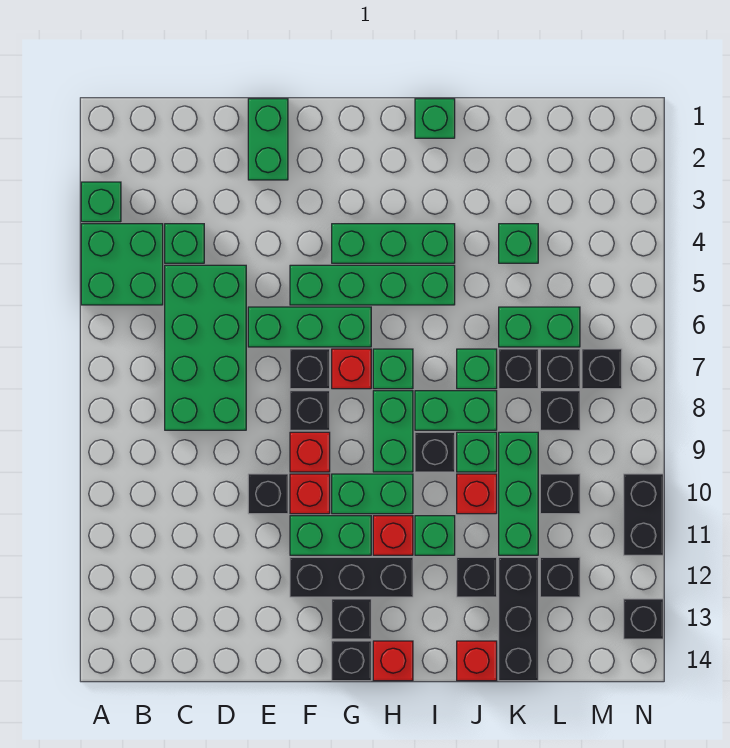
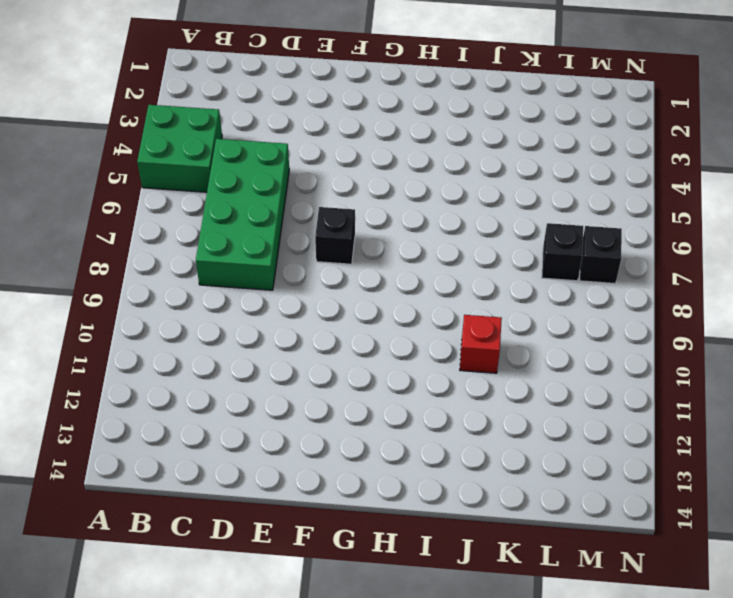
none -> green 1x1 brick [81,182,121,222]
none -> green 1x1 brick [165,224,204,263]
none -> green 1x2 brick [248,99,288,180]
none -> green 1x3 brick [248,307,371,347]

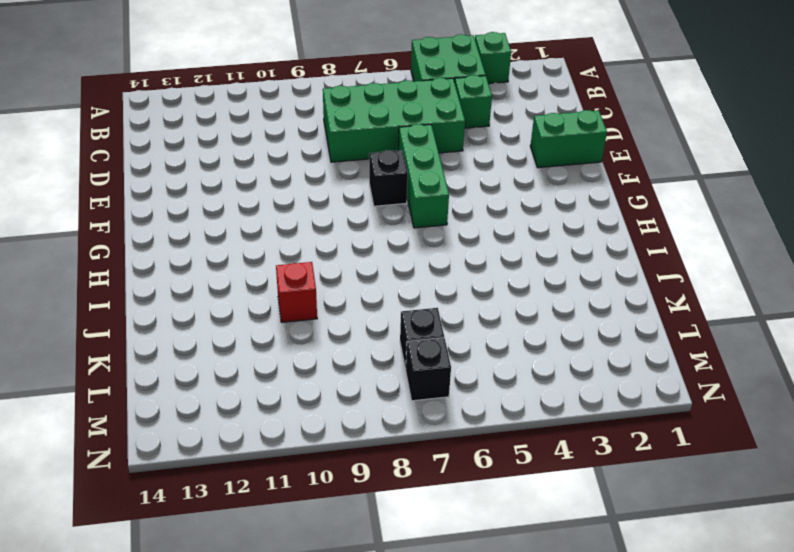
none -> black 1x1 brick [248,474,288,514]
none -> green 1x4 brick [290,265,455,305]
none -> black 1x1 brick [290,391,330,430]
none -> red 1x1 brick [290,432,330,472]

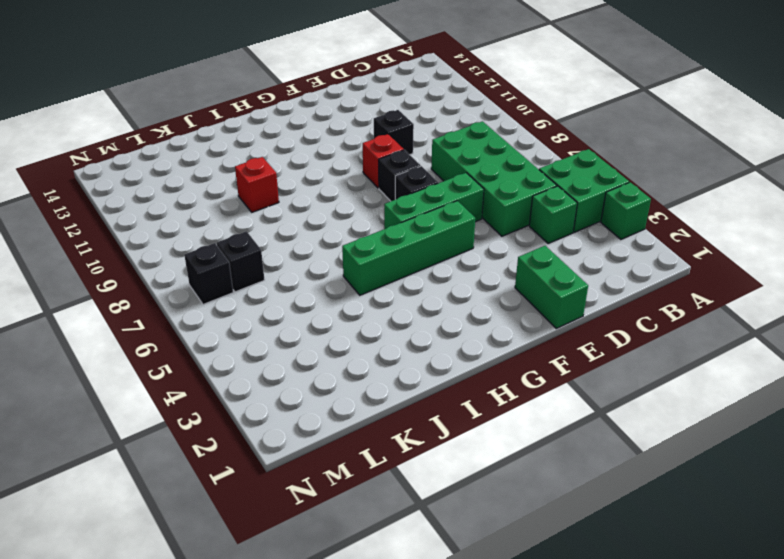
none -> red 1x1 brick [290,474,330,514]
none -> green 1x2 brick [290,516,371,555]
none -> black 1x3 brick [290,557,413,597]
none -> green 1x3 brick [332,224,455,263]

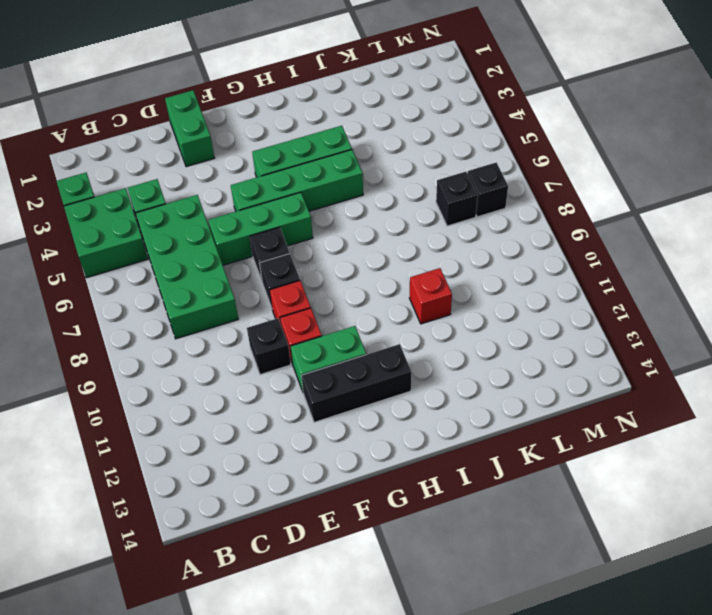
none -> red 1x1 brick [332,349,371,389]
none -> green 1x2 brick [332,474,413,514]
none -> black 1x1 brick [332,599,371,639]
none -> black 1x1 brick [332,641,371,681]

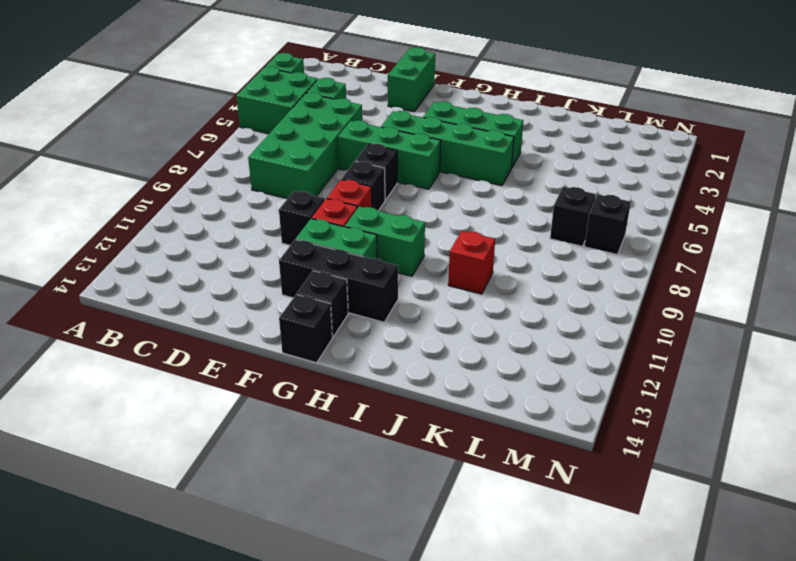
none -> red 1x1 brick [332,349,371,389]
none -> green 1x1 brick [373,349,413,389]
none -> green 1x2 brick [373,391,413,472]
none -> red 1x1 brick [373,516,413,555]

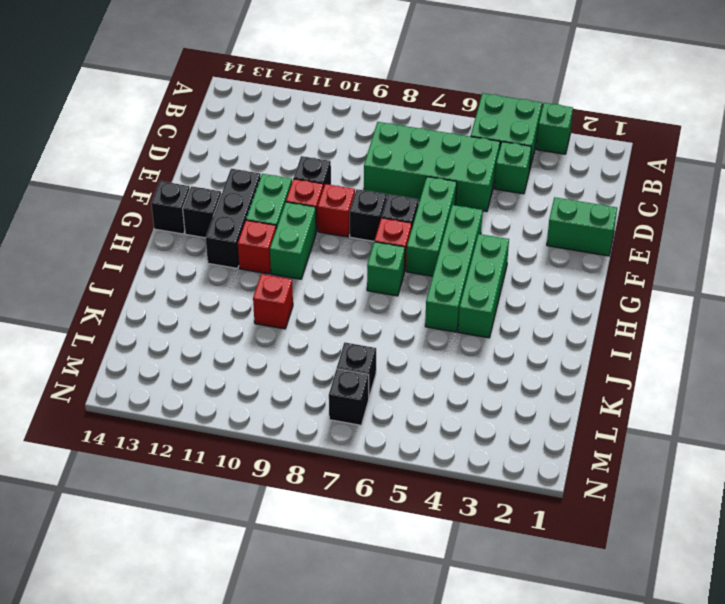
none -> green 1x2 brick [373,391,413,472]
none -> red 1x1 brick [373,641,413,681]
none -> green 1x1 brick [415,99,455,138]
none -> green 1x2 brick [415,391,497,430]

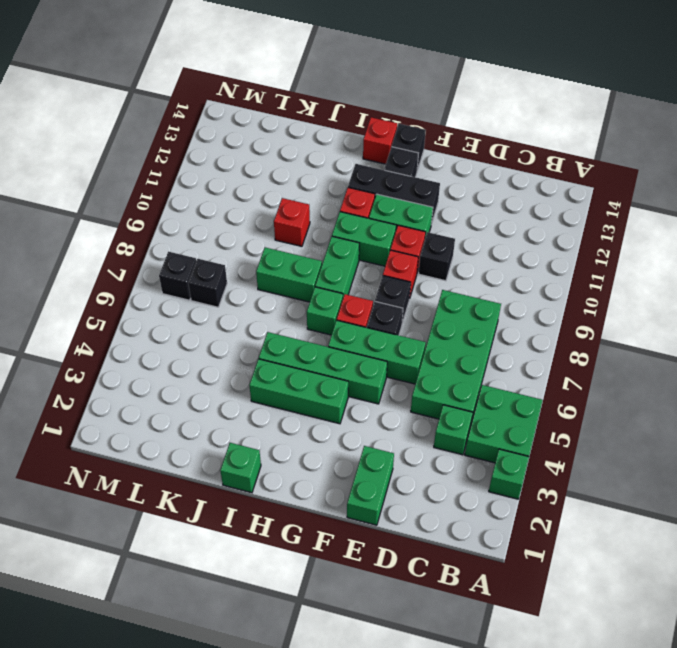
none -> black 1x1 brick [415,432,455,472]
none -> green 1x1 brick [415,516,455,555]
none -> green 1x1 brick [457,349,497,389]
none -> green 1x1 brick [457,432,497,472]

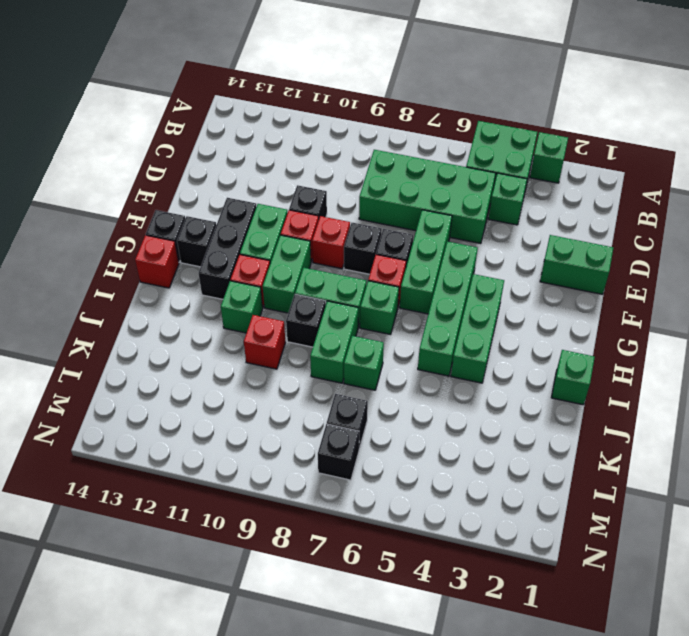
none -> green 1x1 brick [457,432,497,472]
none -> black 1x1 brick [457,557,497,597]
none -> red 1x1 brick [457,641,497,681]
none -> green 1x1 brick [499,224,538,263]

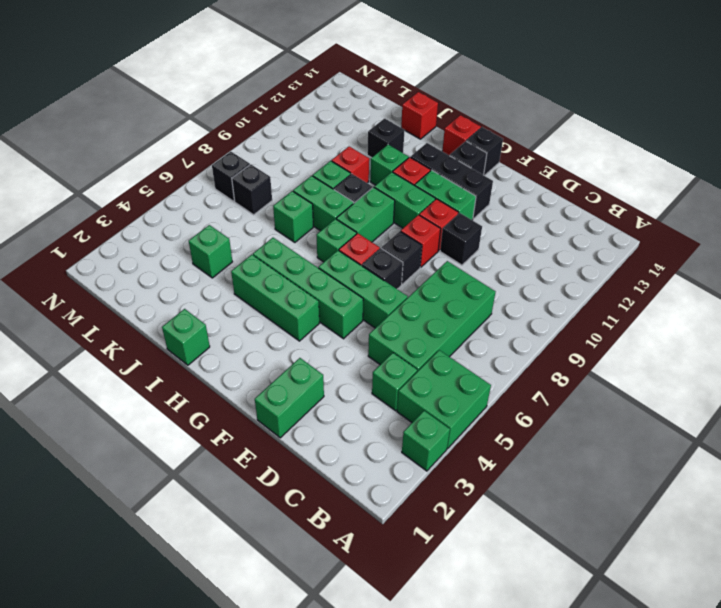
none -> green 1x2 brick [499,307,580,347]
none -> black 1x1 brick [499,349,538,389]
none -> green 1x3 brick [499,432,538,555]
none -> black 1x3 brick [499,557,538,681]

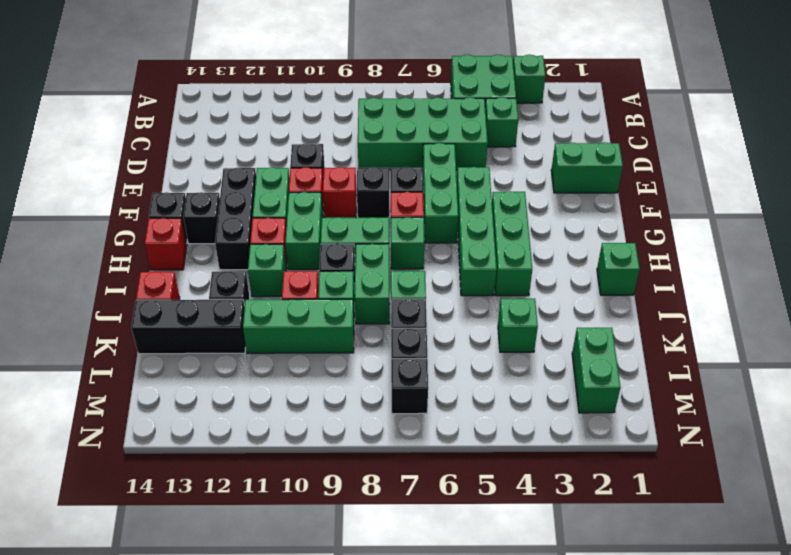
green 1x2 brick [572,328,621,413] -> green 1x2 brick moved to [499,307,580,347]
none -> black 1x1 brick [540,391,580,430]
none -> black 1x1 brick [540,474,580,514]
none -> black 1x1 brick [540,557,580,597]
none -> black 1x2 brick [624,474,663,555]

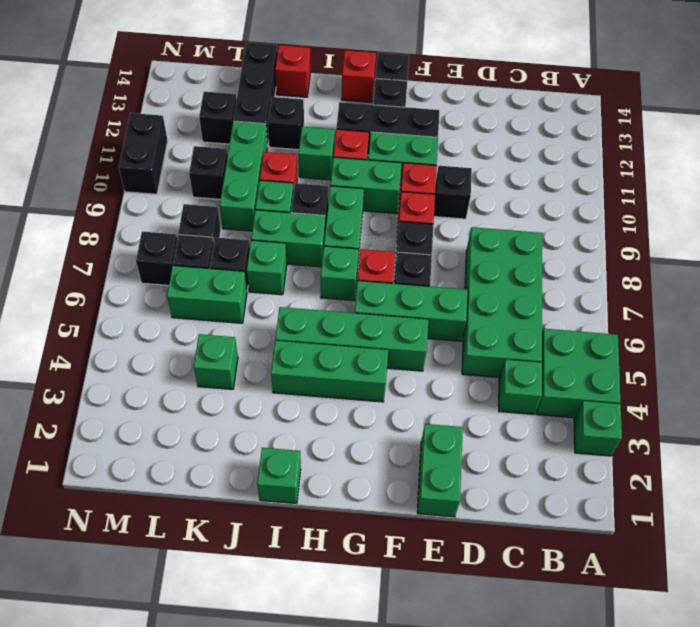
none -> black 1x1 brick [624,599,663,639]

